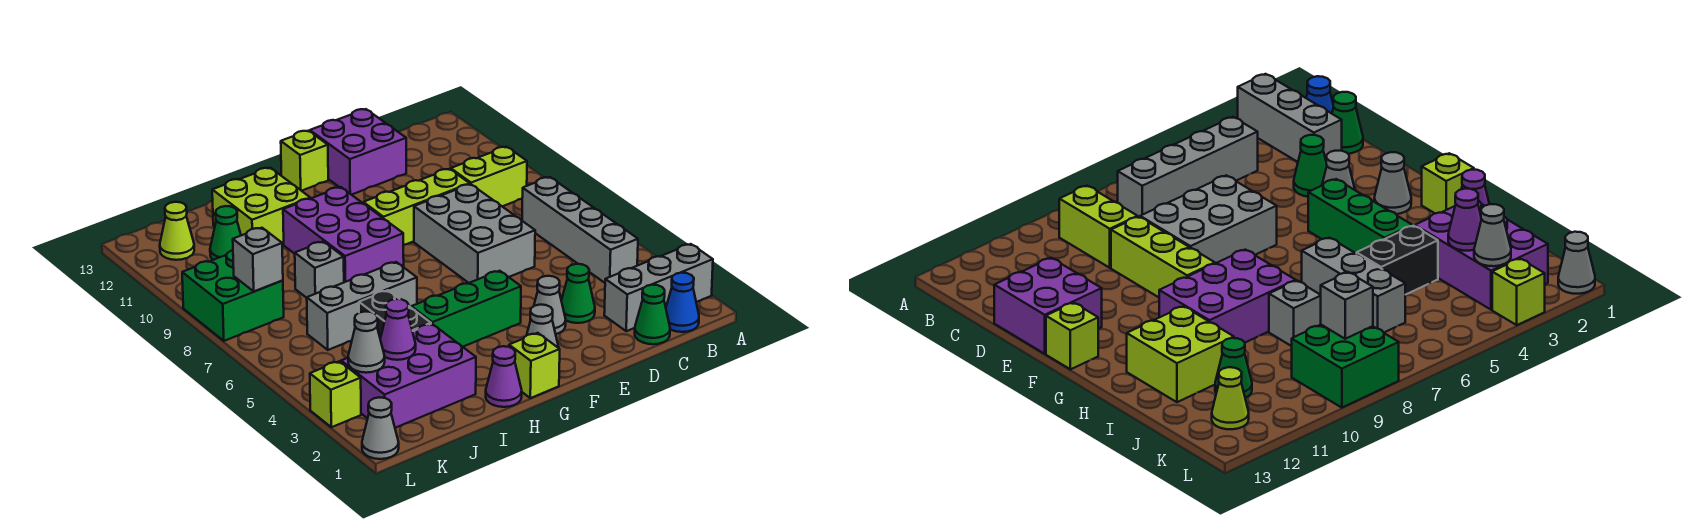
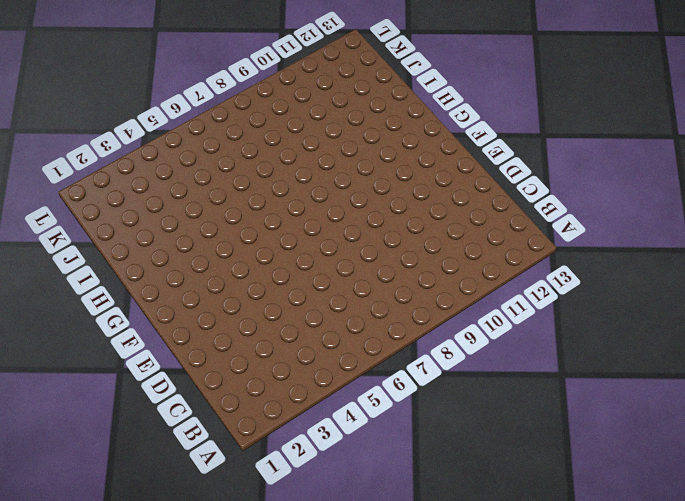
none -> grey 1x3 brick [604,244,713,331]
none -> blue 1x1 cone [666,273,699,332]
none -> grey 1x4 brick [522,177,638,283]

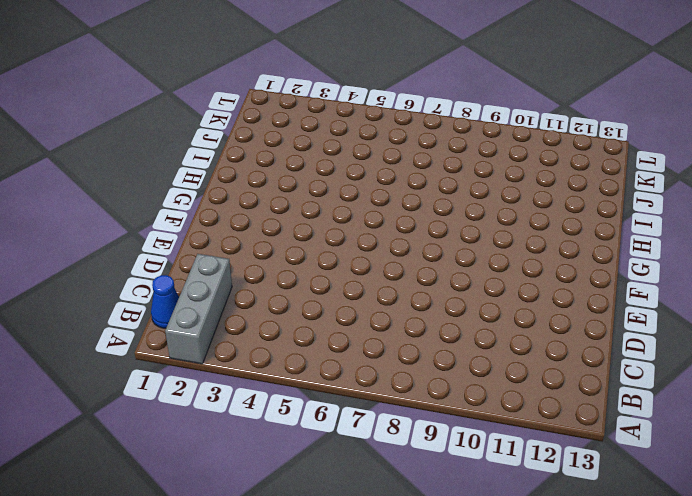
none -> grey 1x4 brick [522,177,638,283]
none -> lime 1x2 brick [451,147,527,207]
none -> green 1x1 cone [635,285,670,344]

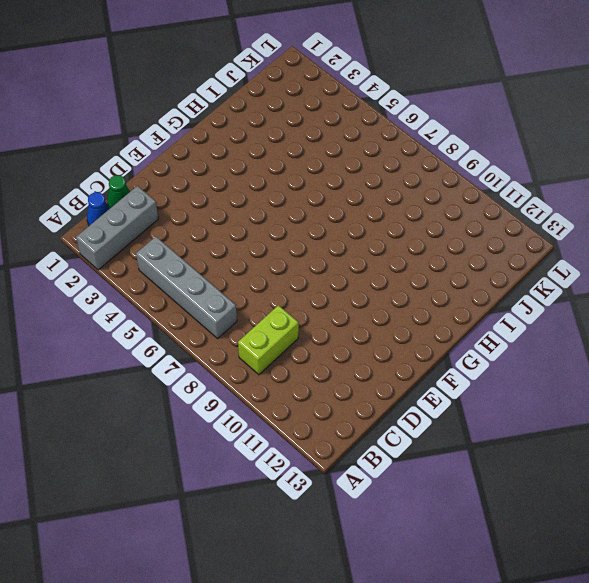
none -> green 1x1 cone [561,264,595,323]
none -> grey 2x3 brick [414,184,535,283]
none -> lime 1x3 brick [363,169,470,245]

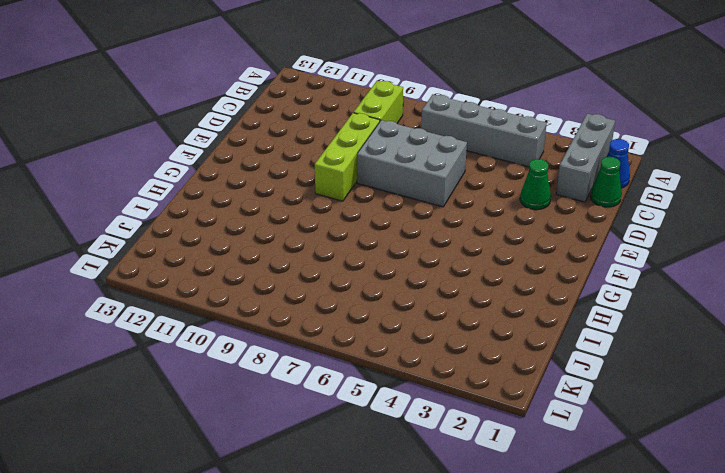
none -> purple 2x2 brick [310,109,406,195]
none -> grey 1x1 cone [530,276,566,334]
none -> grey 1x1 cone [527,305,559,348]

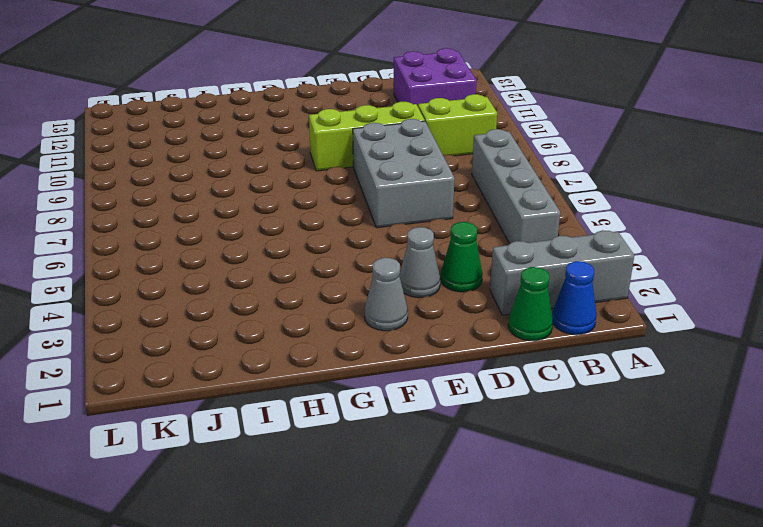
purple 2x2 brick [394,48,477,106] -> purple 2x2 brick moved to [310,109,406,195]
none -> green 1x3 brick [411,271,521,347]
none -> lime 1x1 brick [281,131,328,191]
none -> lime 1x1 brick [509,333,560,398]

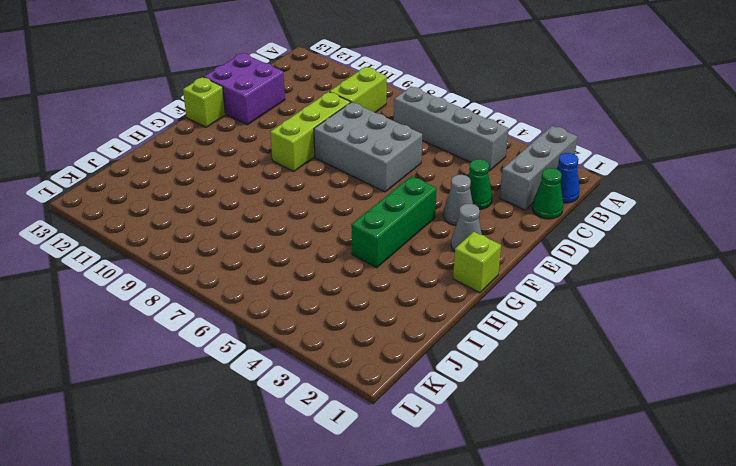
none -> purple 2x3 brick [283,187,404,282]
none -> purple 1x1 cone [486,346,522,407]
none -> grey 1x3 brick [307,262,417,350]

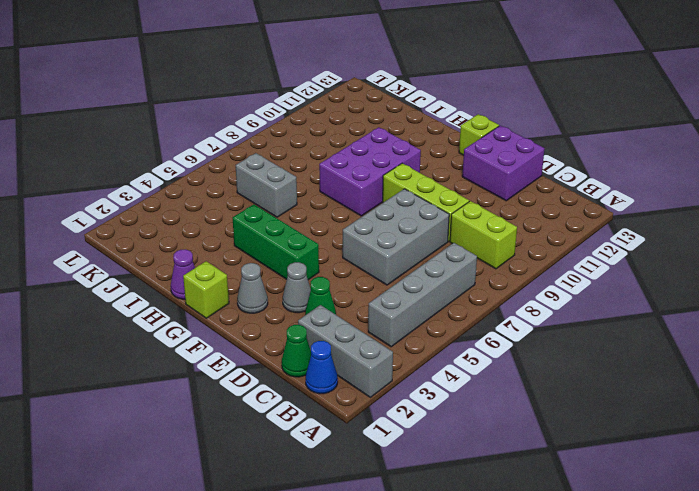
grey 1x2 brick [236,153,297,217] -> grey 1x3 brick [307,262,417,350]
none -> lime 2x2 brick [212,168,310,245]
none -> purple 2x3 brick [341,324,476,428]
none -> black 1x2 brick [359,290,431,338]

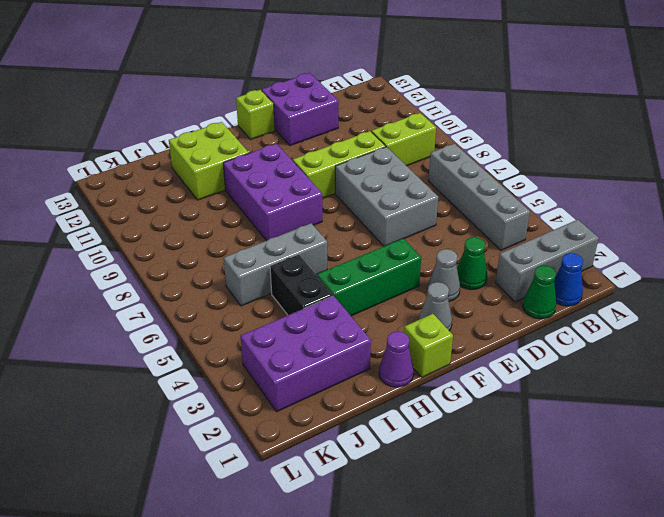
none -> grey 1x1 brick [295,242,344,298]
none -> green 1x1 cone [210,206,241,260]
none -> green 2x2 brick [182,250,284,341]

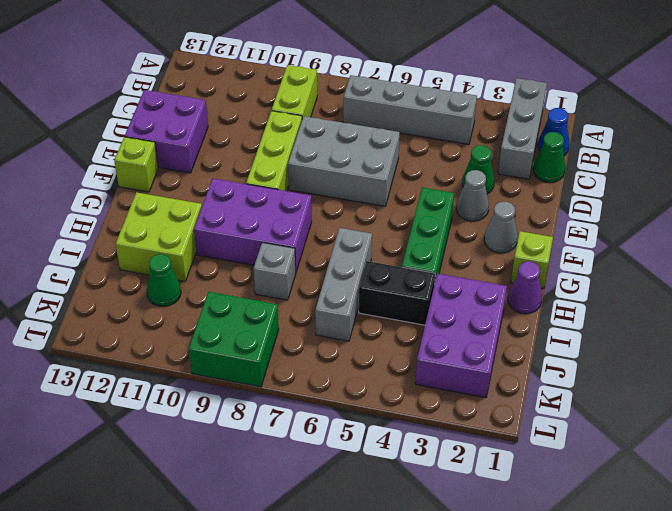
none -> lime 1x1 cone [160,202,194,260]
none -> grey 1x1 cone [362,397,399,459]
none -> lime 1x1 brick [310,361,361,427]

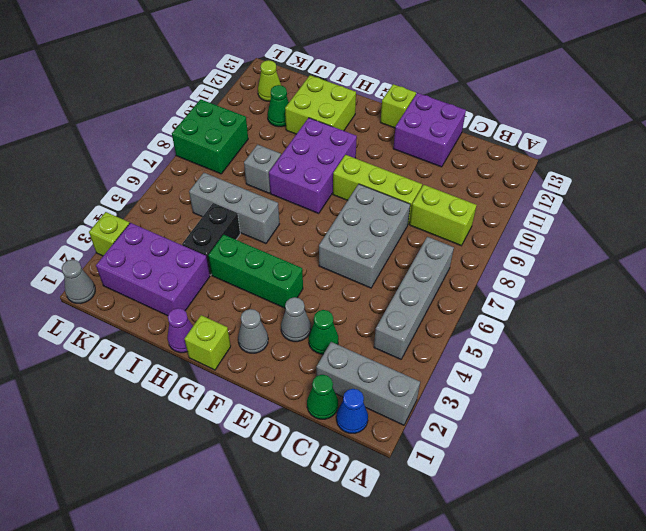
none -> purple 1x1 cone [380,299,416,360]
none -> grey 1x1 cone [348,312,385,373]
none -> grey 1x1 brick [233,228,283,291]

